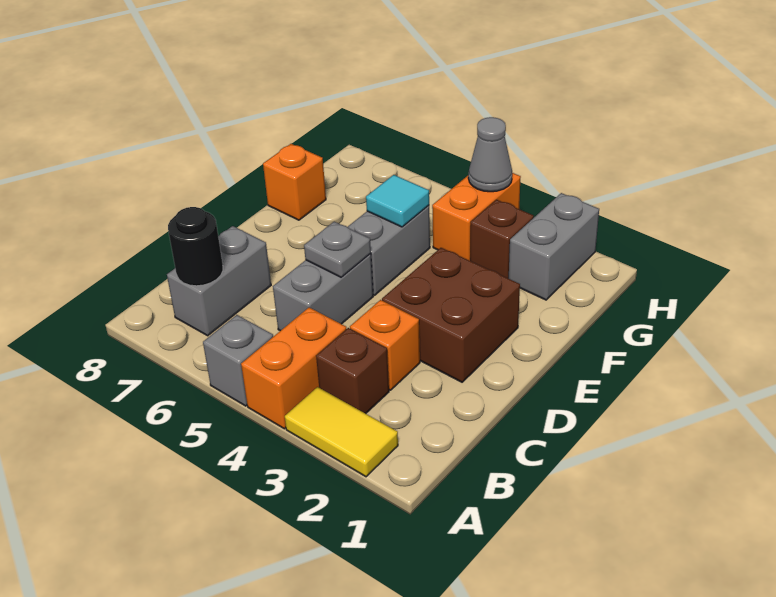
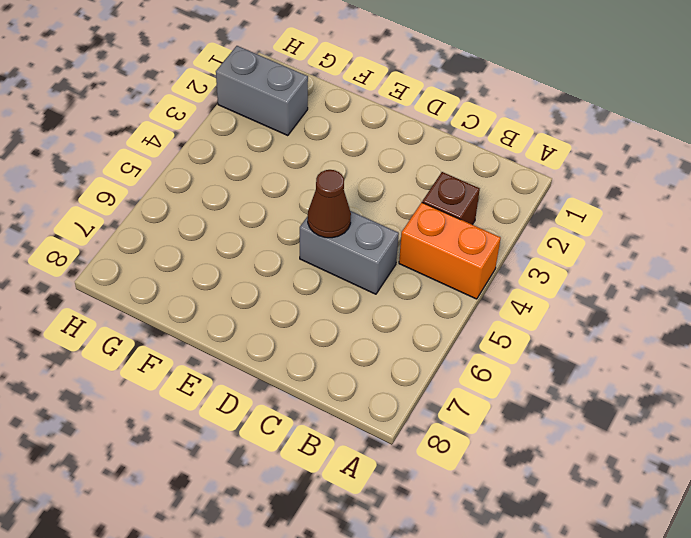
brown 1x1 cone [308,170,351,238] -> grey 1x1 plate [304,222,371,277]
none -> yellow 1x2 tile [285,387,398,477]
none -> grey 1x1 brick [203,315,273,406]
none -> grey 1x2 brick [167,226,271,336]

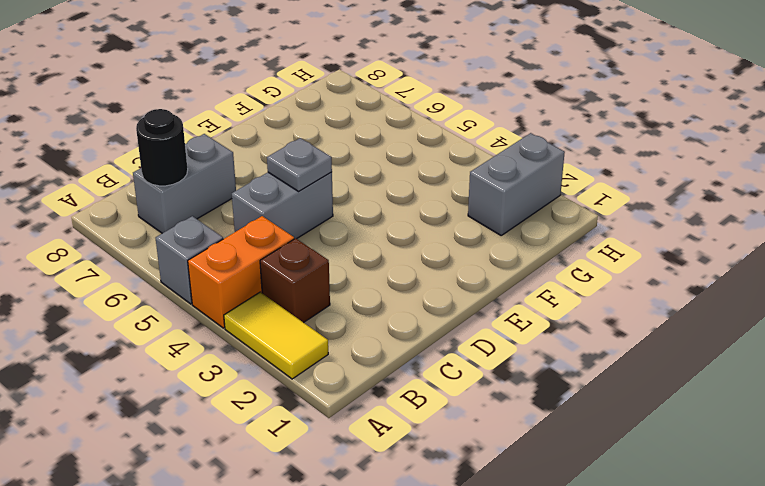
none -> orange 1x1 brick [350,300,420,390]
none -> brown 2x2 brick [382,248,520,382]
none -> grey 1x2 brick [348,205,430,295]

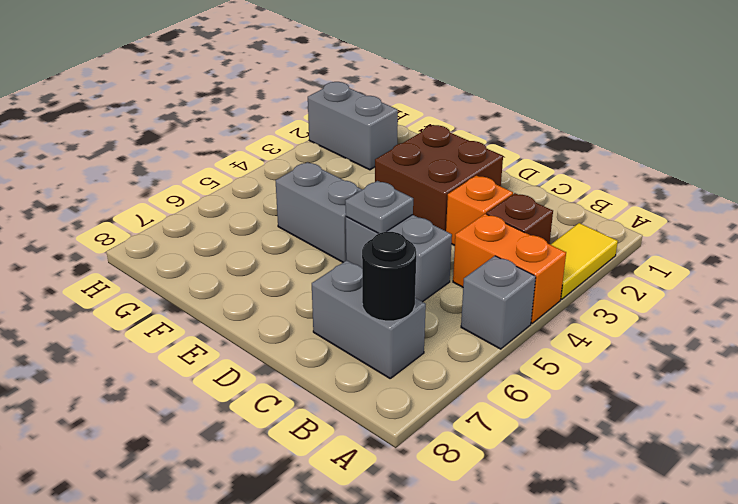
none -> orange 1x1 brick [263,144,326,220]
none -> brown 1x1 brick [470,200,534,279]
none -> orange 1x2 brick [432,173,521,261]

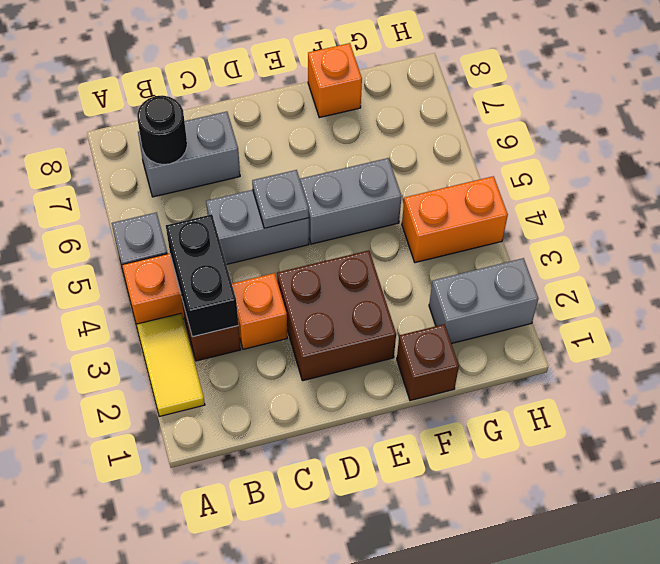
black 1x2 brick [166,214,238,337] -> none
brown 1x1 brick [397,324,459,401] -> brown 1x1 brick moved to [470,200,534,279]
none -> cyan 1x1 tile [366,175,429,227]
none -> grey 1x1 cone [468,117,512,192]

